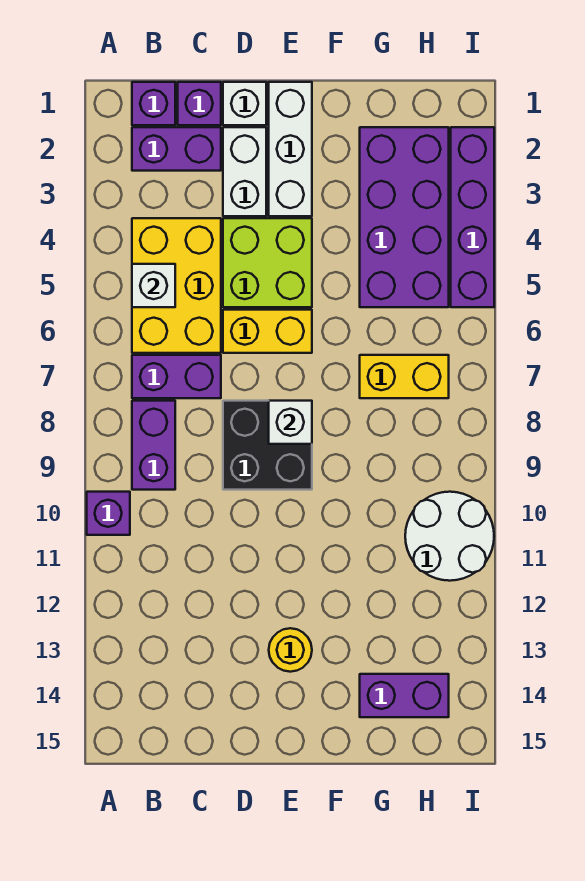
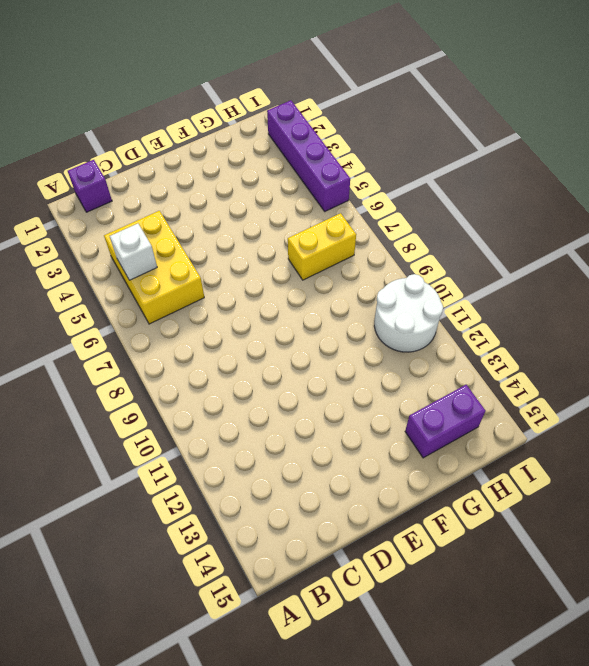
none -> purple 1x1 brick [87,492,130,535]
none -> purple 1x2 brick [132,127,221,171]
none -> purple 1x2 brick [132,355,221,398]

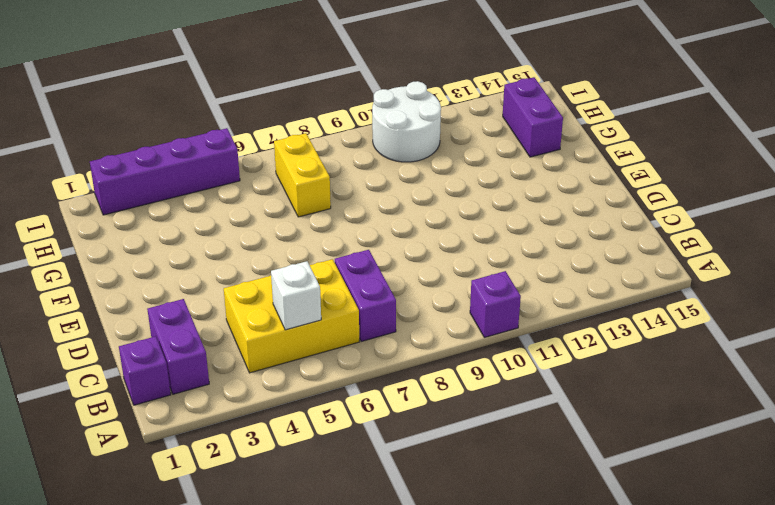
none -> purple 1x2 brick [132,401,175,490]
none -> purple 1x1 brick [178,82,221,125]
none -> white 1x1 brick [223,82,266,125]

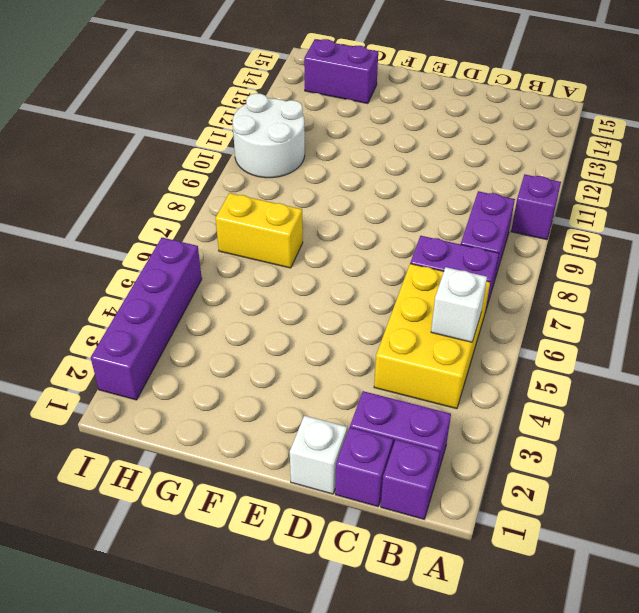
none -> white 1x2 brick [223,127,266,216]
none -> lime 2x2 brick [223,218,312,307]
none -> yellow 1x2 brick [223,310,312,353]

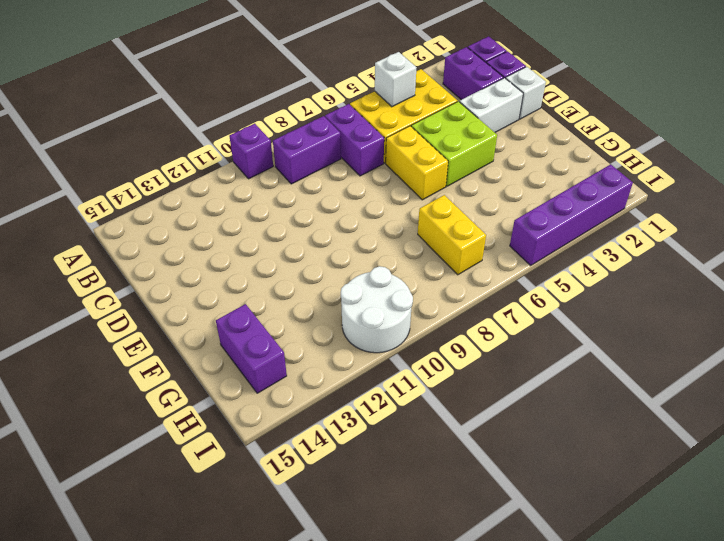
none -> black 2x2 brick [223,401,312,490]
none -> white 1x3 brick [269,82,312,216]
none -> yellow 1x1 round brick [269,628,312,672]

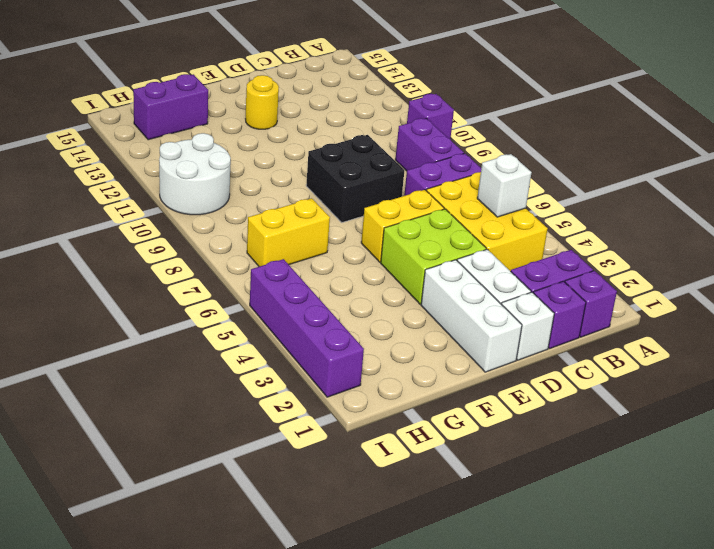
none -> purple 2x4 brick [360,127,449,307]
none -> white 1x1 brick [269,401,312,444]

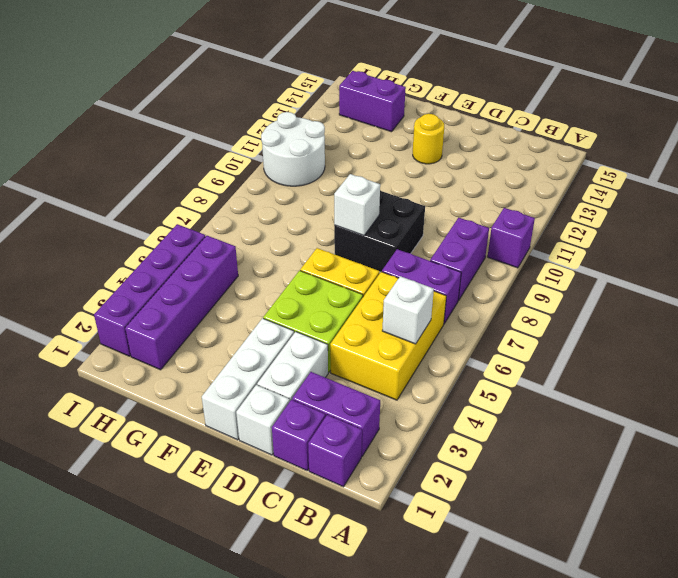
purple 1x4 brick [125,236,238,370] -> purple 2x4 brick [360,127,449,307]
none -> yellow 1x2 brick [360,355,449,398]

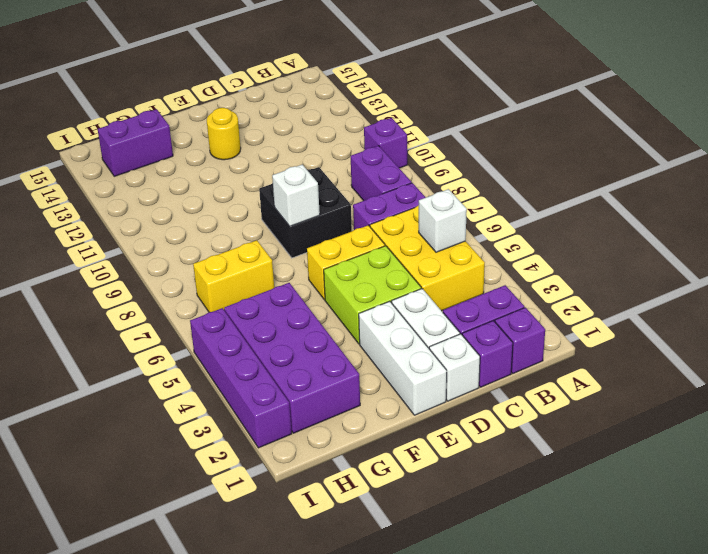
none -> white 2x2 round brick [405,492,494,581]

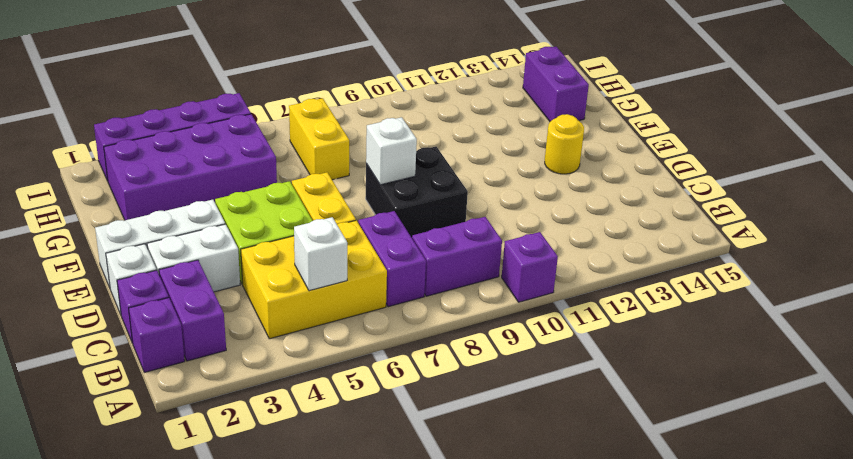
none -> white 2x2 round brick [405,492,494,581]

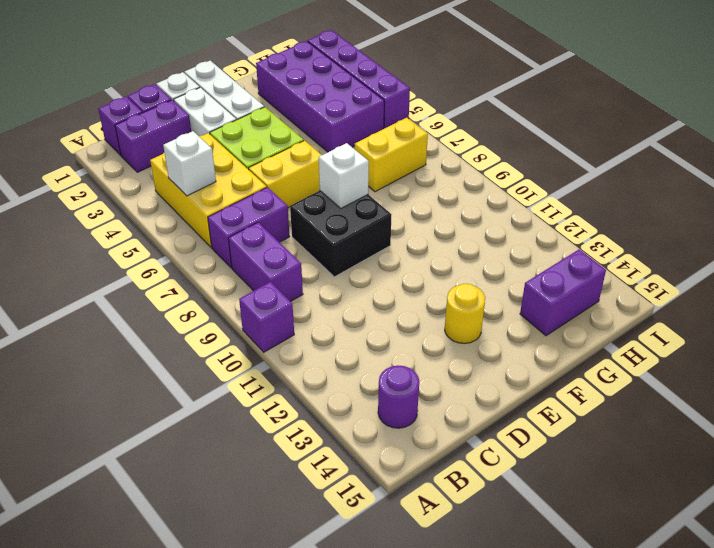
purple 1x1 round brick [378,366,419,428] -> none
none -> white 2x2 round brick [405,492,494,581]

